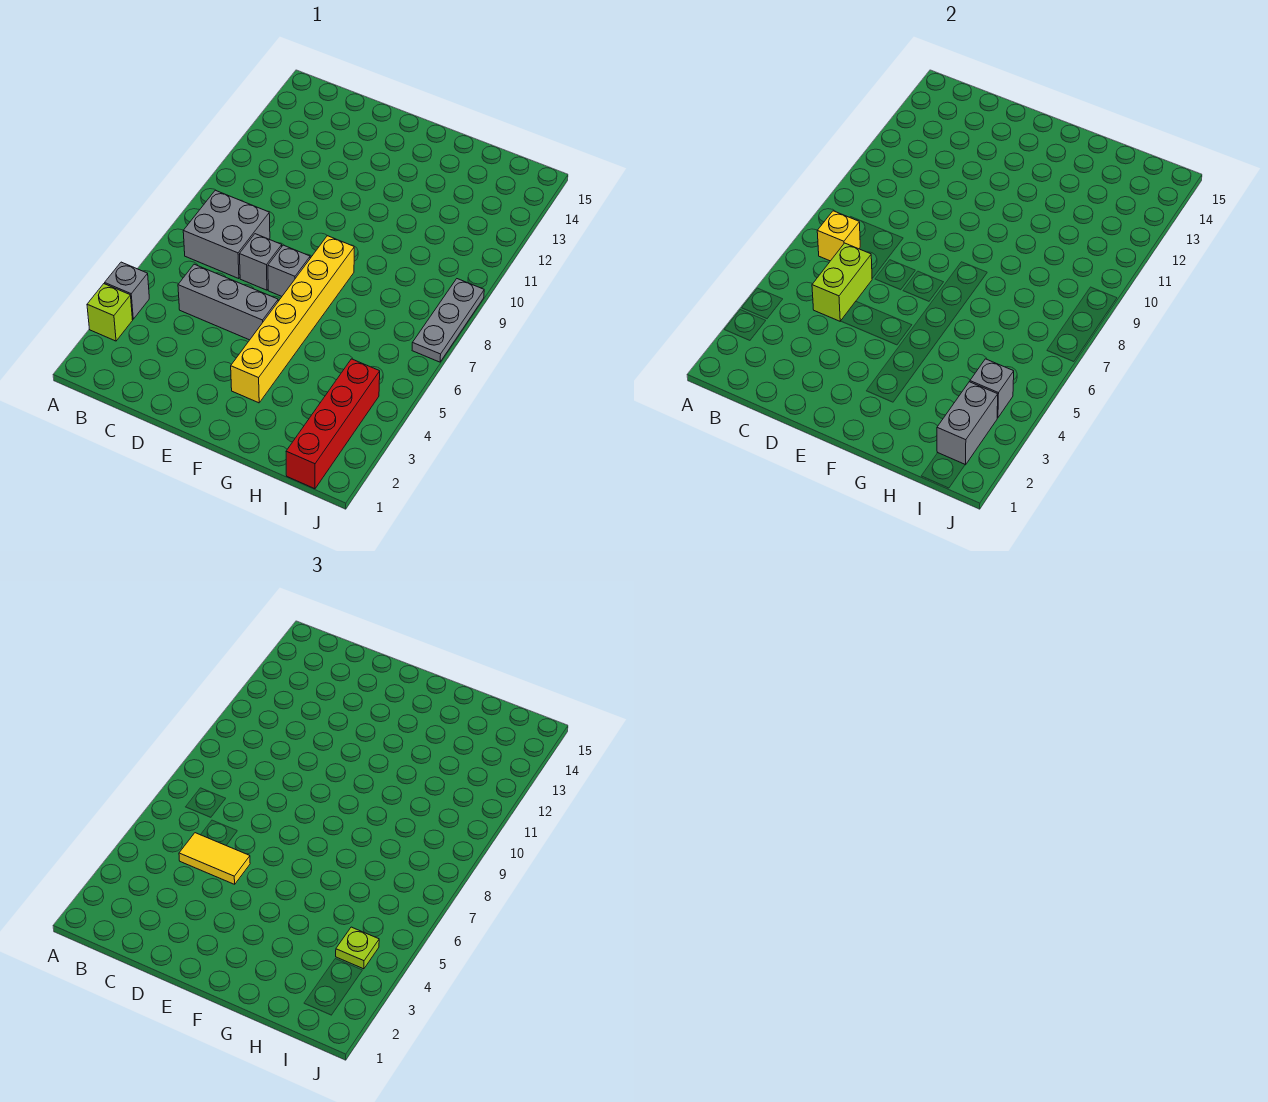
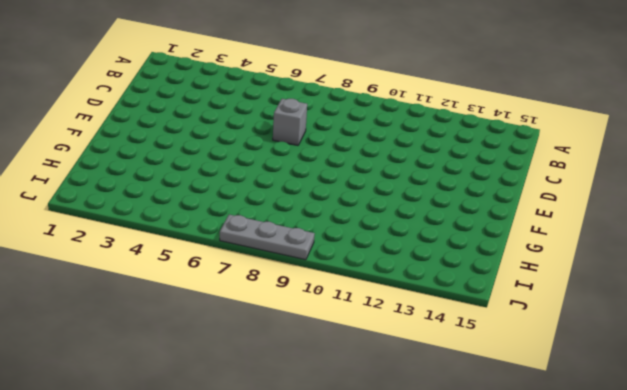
none -> lime 1x1 brick [87,284,133,341]
none -> grey 1x1 brick [105,262,149,319]
none -> grey 2x2 brick [183,190,270,279]

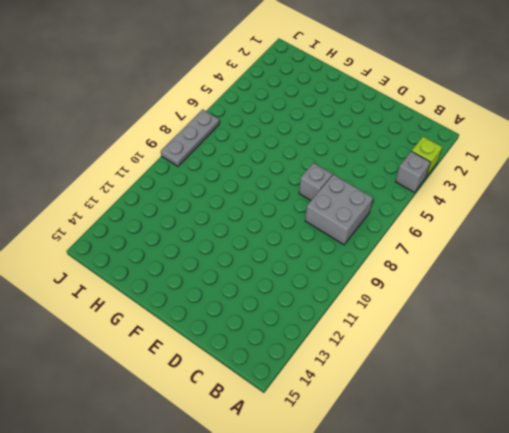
none -> grey 1x3 brick [178,264,278,340]
none -> grey 1x1 brick [268,245,310,296]
none -> yellow 1x6 brick [231,236,354,403]

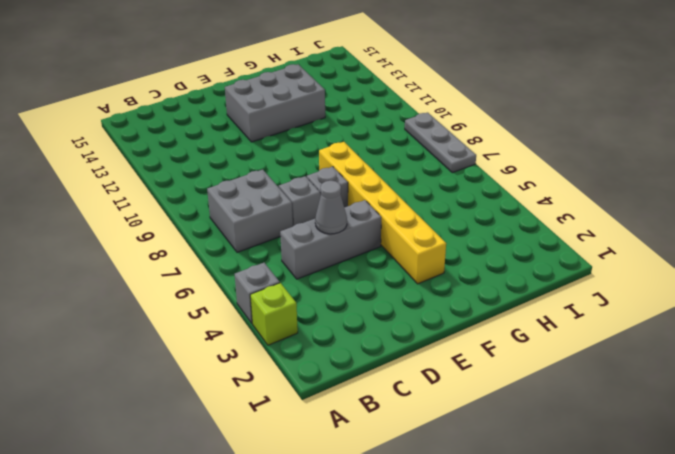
grey 1x1 cone [315,181,347,234] -> none
grey 2x3 brick [225,64,325,142] -> none
none -> red 1x4 brick [286,359,380,489]
none -> yellow 1x1 brick [817,211,860,261]
none -> lime 1x2 brick [812,243,872,321]

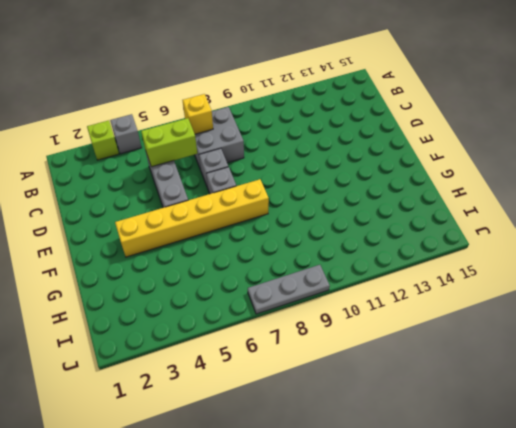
none -> red 1x4 brick [286,359,380,489]
none -> grey 1x2 brick [937,382,998,465]
none -> grey 1x1 brick [970,359,1014,418]

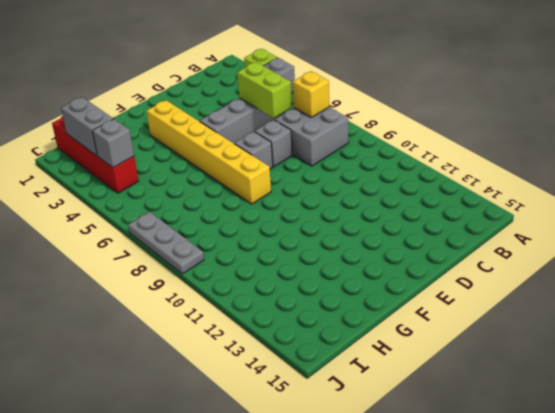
none -> yellow 1x2 tile [179,833,250,884]
none -> lime 1x1 plate [336,927,379,969]

